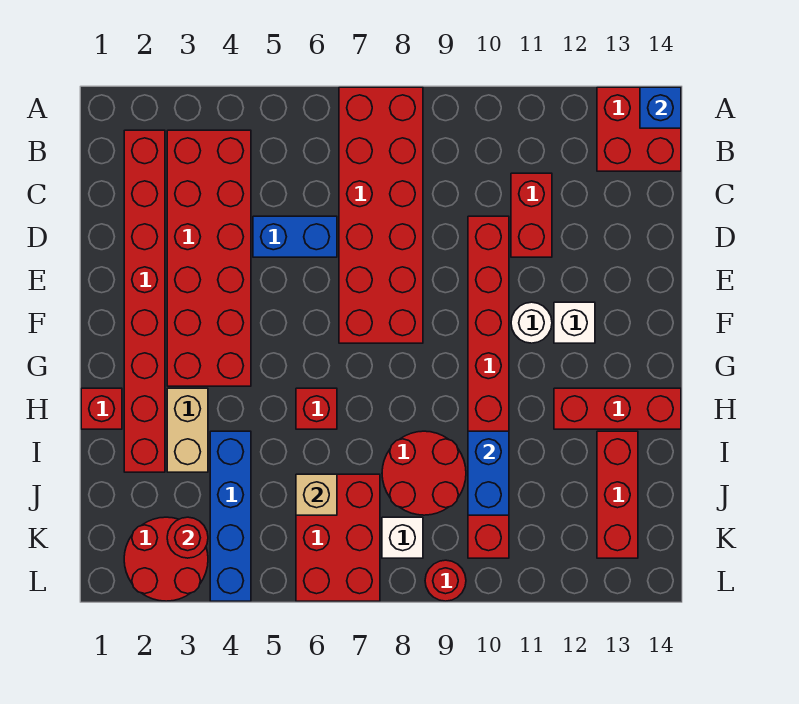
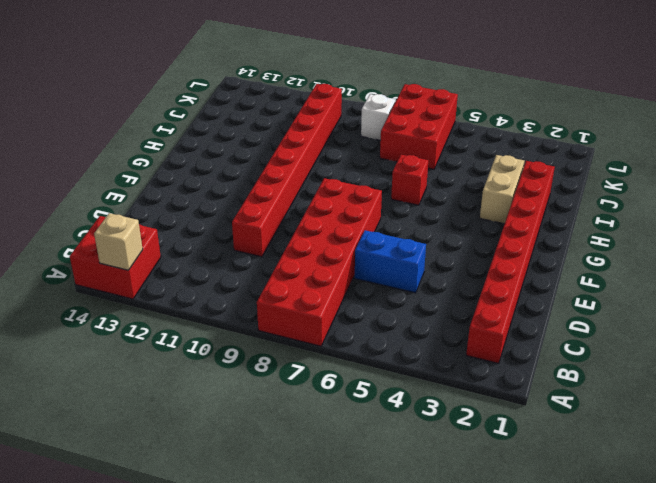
tan 1x1 brick [94,213,143,270] -> tan 1x1 brick moved to [296,474,337,515]
none -> red 2x6 brick [167,130,251,386]
none -> red 1x2 brick [511,173,552,257]
none -> white 1x1 round brick [511,302,552,343]

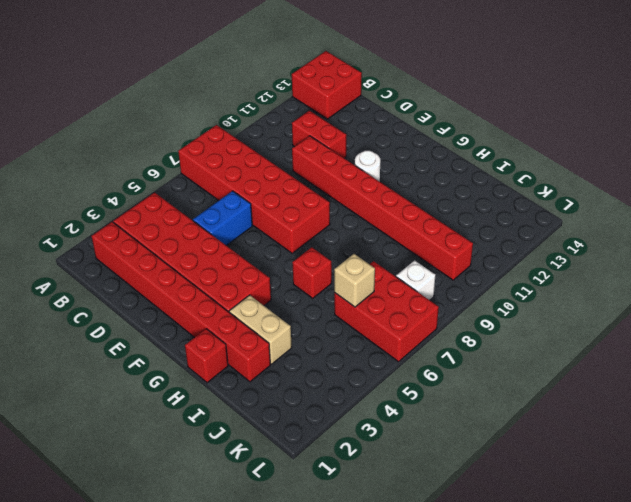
none -> white 1x1 brick [554,302,595,343]
none -> red 1x3 brick [554,388,681,429]
none -> blue 1x4 brick [210,431,251,601]

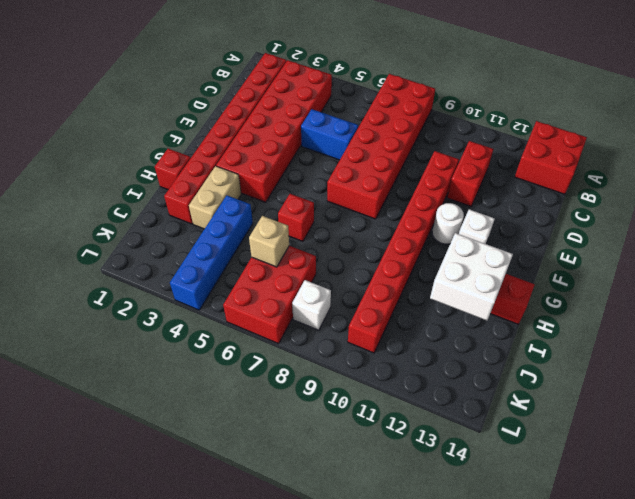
white 2x2 brick [430,233,513,321] -> none
none -> red 2x2 round brick [382,431,466,515]
none -> red 1x3 brick [597,431,638,558]
none -> red 2x2 round brick [124,517,208,601]

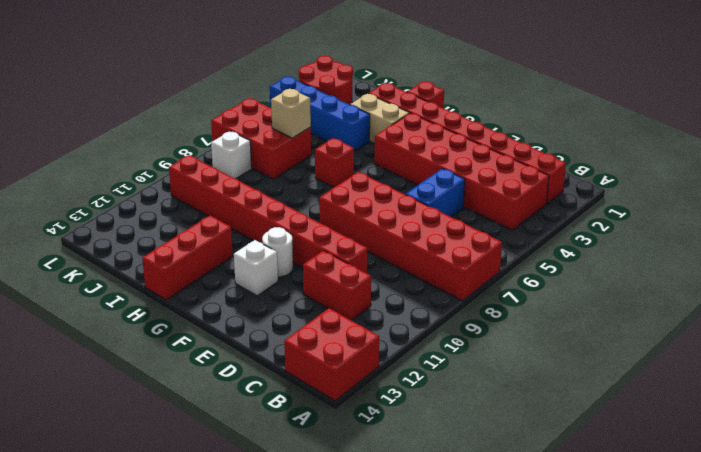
none -> red 2x2 round brick [382,431,466,515]
none -> red 1x3 brick [597,431,638,558]
none -> red 1x1 round brick [425,560,466,601]

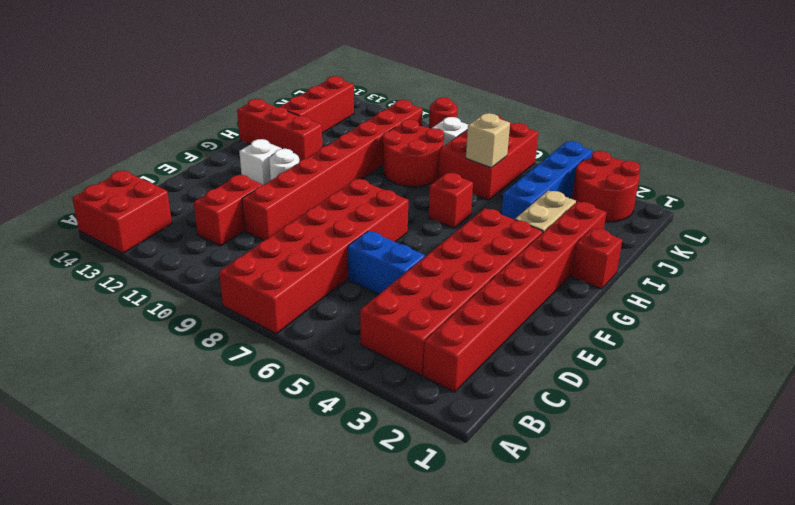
none -> blue 1x1 brick [640,87,681,128]
none -> blue 1x2 brick [468,431,509,515]
none -> red 1x1 round brick [167,517,208,558]

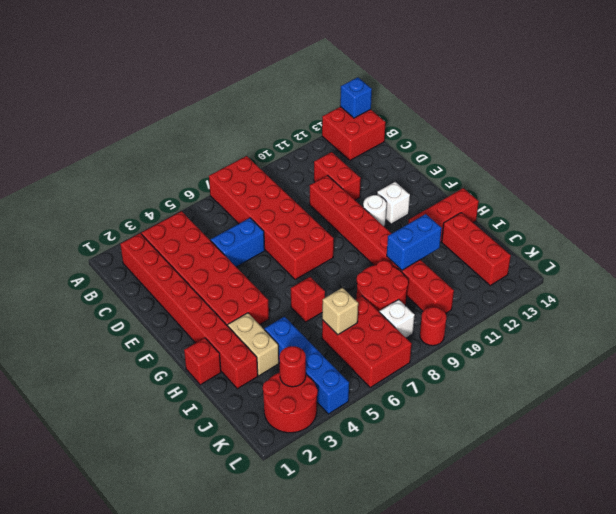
blue 1x2 brick [387,214,442,270] -> blue 1x2 brick turned to [468,431,509,515]

